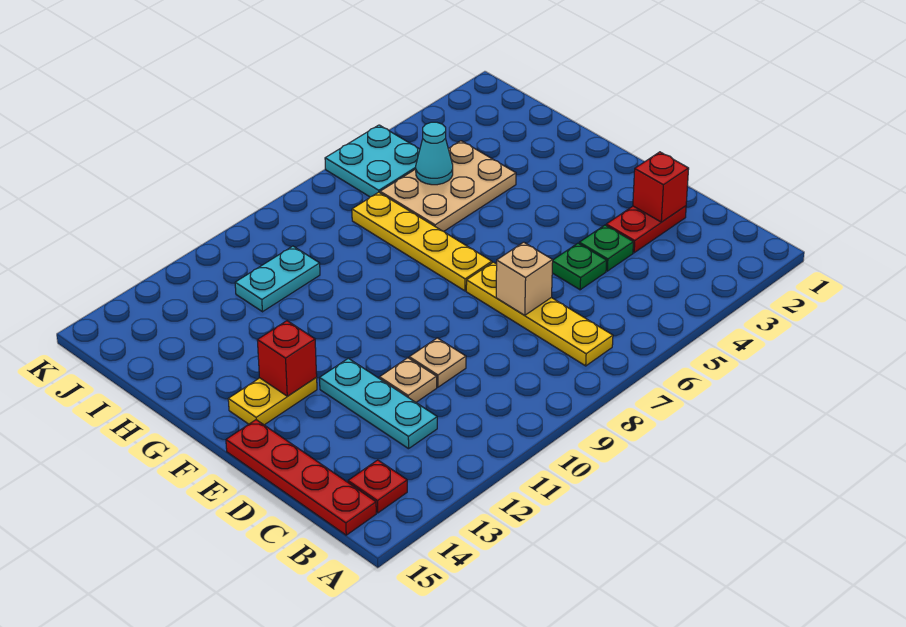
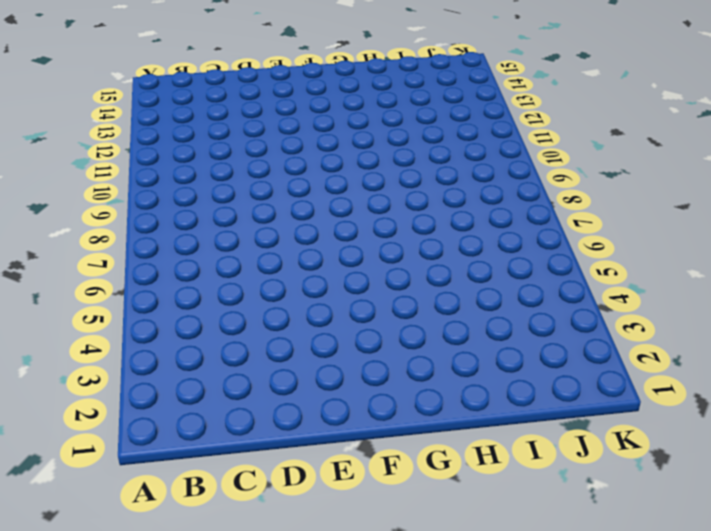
none -> yellow 1x4 plate [466,262,613,366]
none -> red 1x1 plate [348,460,407,513]
none -> red 1x4 plate [226,420,376,535]

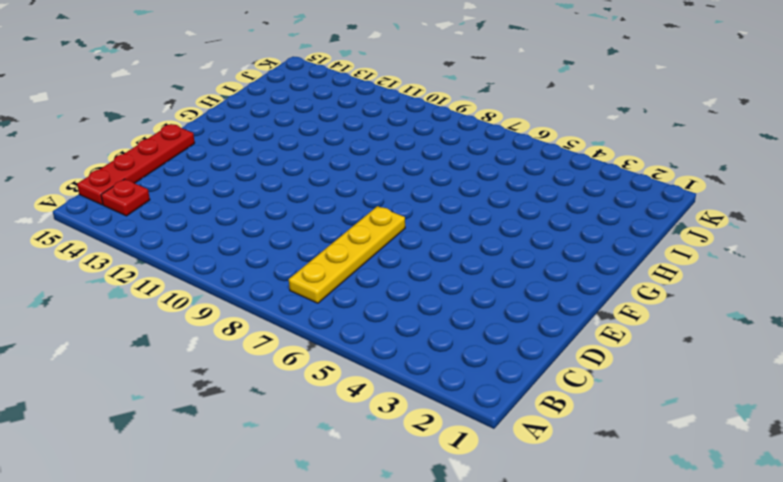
none -> cyan 1x3 plate [320,358,437,449]
none -> red 1x2 plate [606,206,686,253]
none -> green 1x1 plate [579,225,633,271]

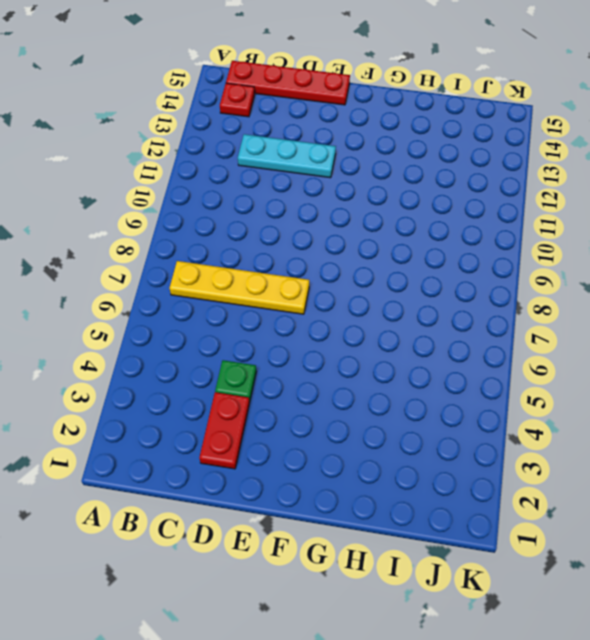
none -> green 1x1 plate [552,243,607,290]
none -> tan 1x1 plate [409,338,466,387]
none -> tan 1x1 plate [379,358,437,402]

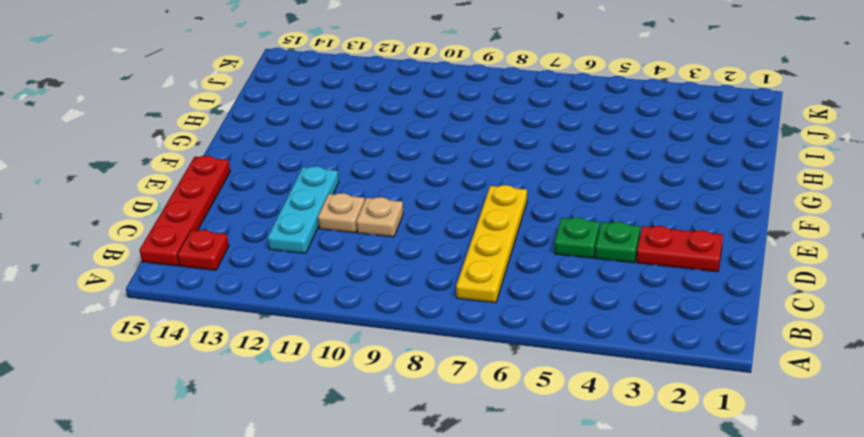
none -> yellow 1x4 plate [352,192,492,291]
none -> yellow 1x2 plate [228,378,317,425]
none -> tan 2x3 plate [380,141,516,231]

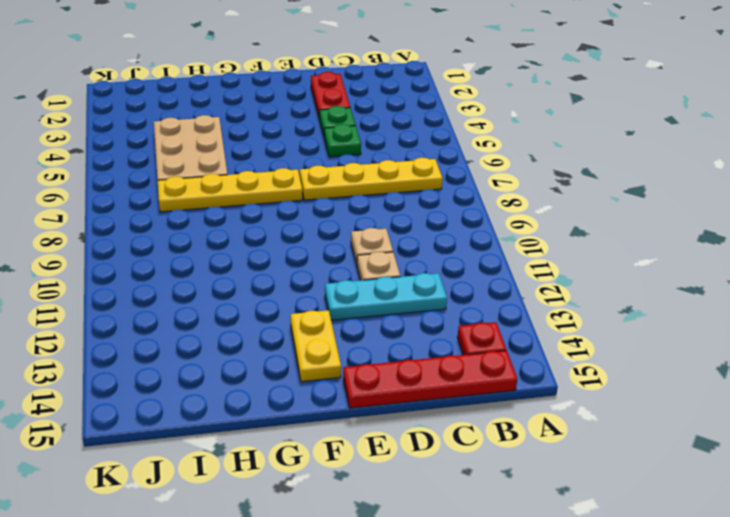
none -> cyan 1x2 plate [235,246,320,312]
none -> cyan 2x2 plate [325,125,420,197]
none -> red 1x1 brick [633,152,689,222]

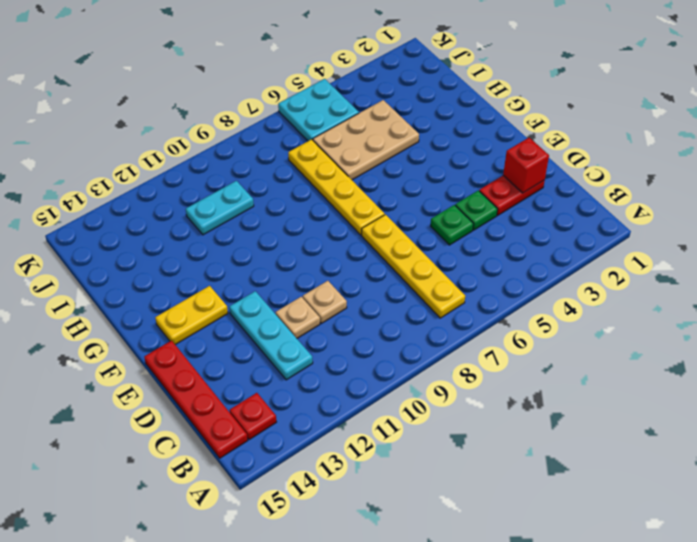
none -> tan 1x1 brick [496,242,553,315]
none -> red 1x1 brick [257,321,317,396]
none -> cyan 1x1 cone [416,122,453,185]

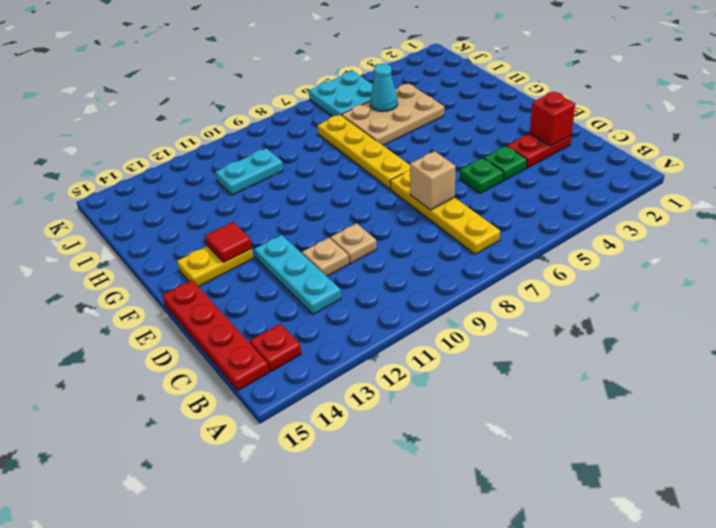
red 1x1 tile [205,222,252,262] -> red 1x1 brick [257,321,317,396]

